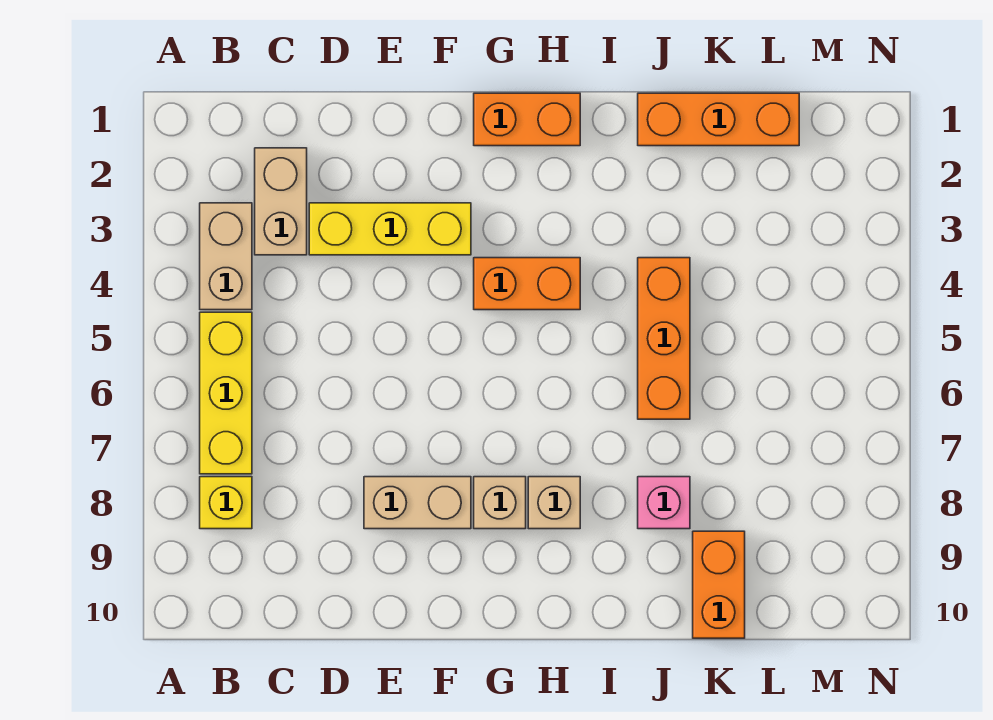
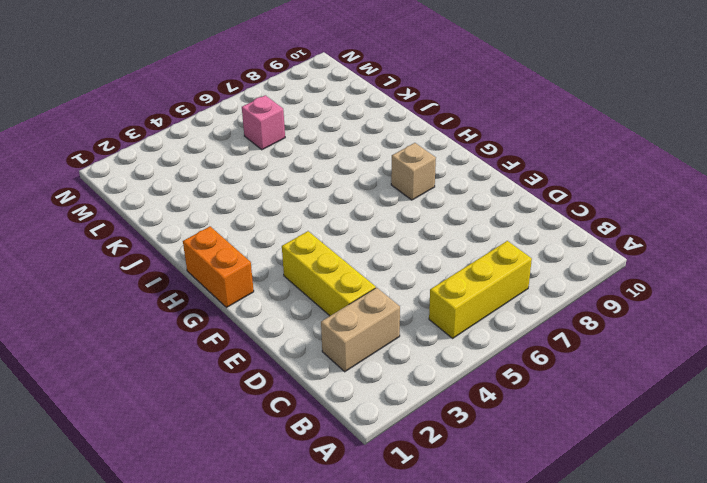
pink 1x1 brick [242,95,285,150] -> pink 1x1 brick moved to [638,477,690,529]
none -> tan 1x2 brick [200,203,252,310]
none -> yellow 1x1 brick [200,477,252,529]
none -> tan 1x2 brick [364,477,471,529]

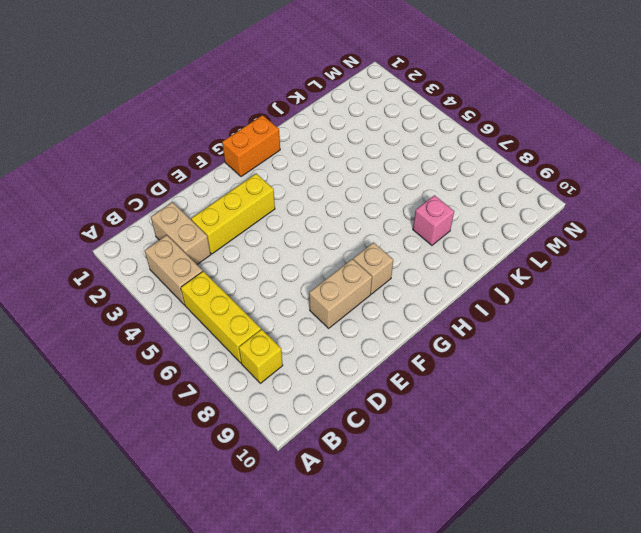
none -> orange 1x2 brick [474,258,580,310]
none -> tan 1x1 brick [528,477,580,529]
none -> orange 1x3 brick [638,93,799,146]

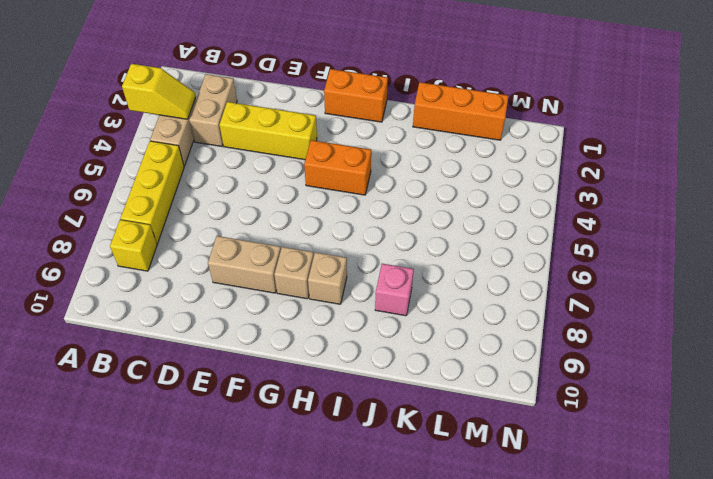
yellow 1x2 slope [122,64,196,119] -> none
none -> orange 1x3 brick [638,258,690,419]
none -> orange 1x2 brick [693,531,745,638]

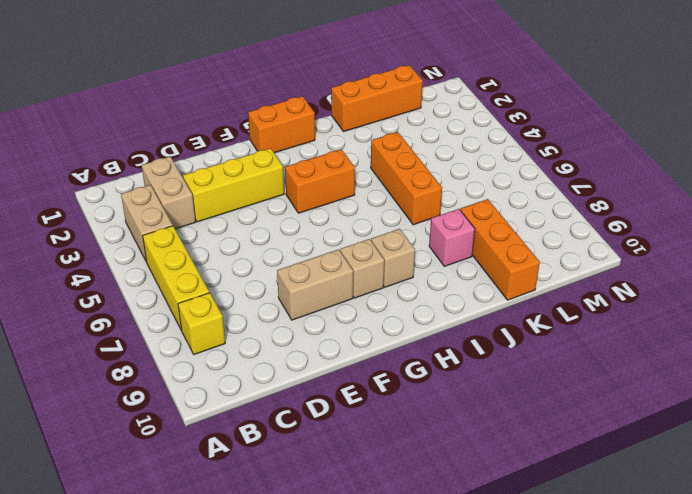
orange 1x3 brick [460,199,540,300] -> orange 1x2 brick [693,531,745,638]

